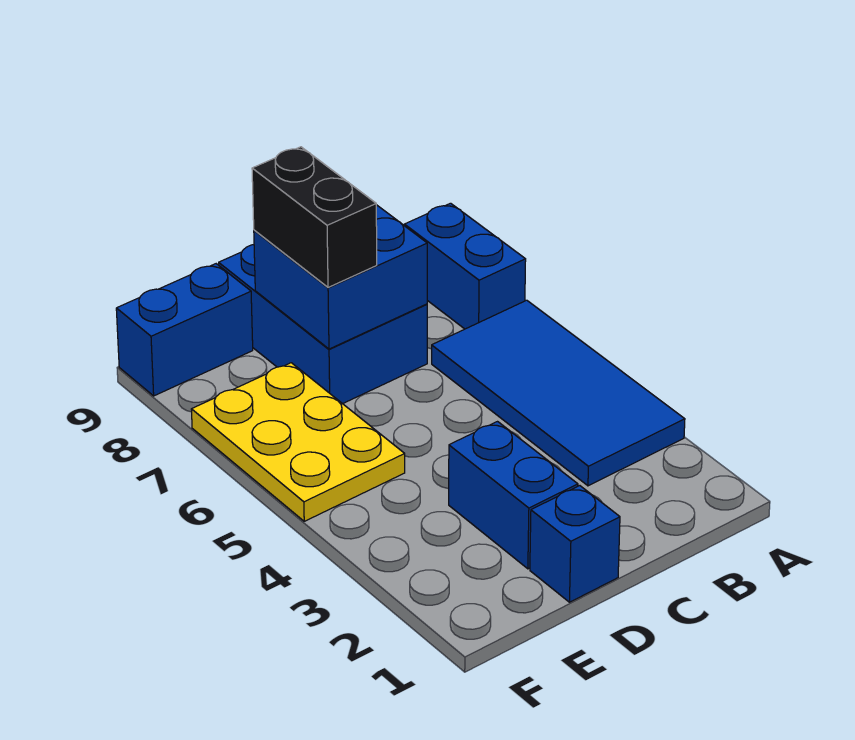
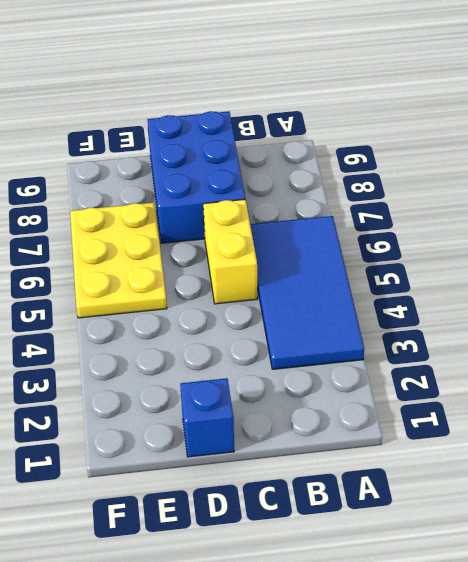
yellow 1x2 brick [203,199,257,304] -> none
none -> blue 1x2 brick [404,203,526,329]
none -> blue 1x2 brick [449,422,578,569]

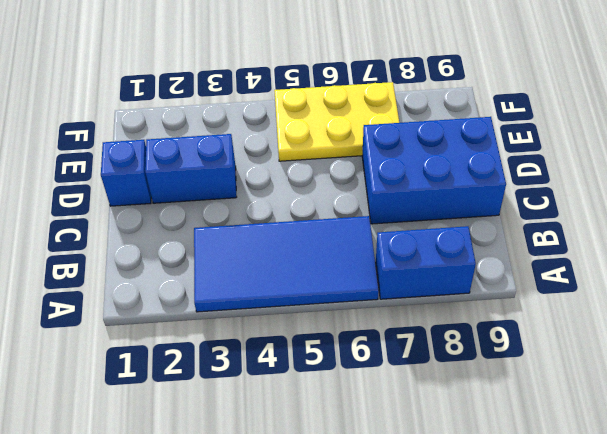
none -> blue 1x2 brick [116,264,253,396]
none -> blue 2x2 brick [254,205,427,349]

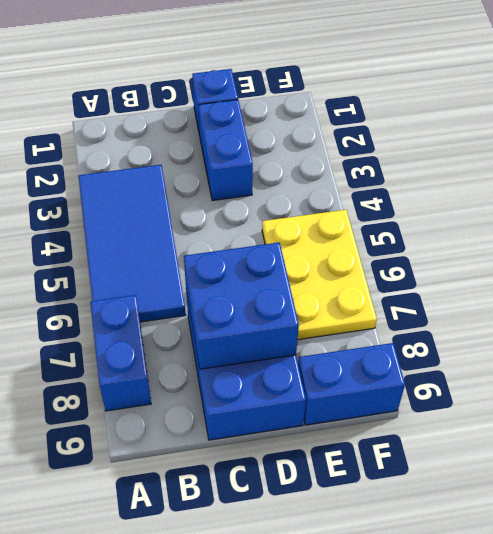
none -> black 1x2 brick [252,147,377,287]

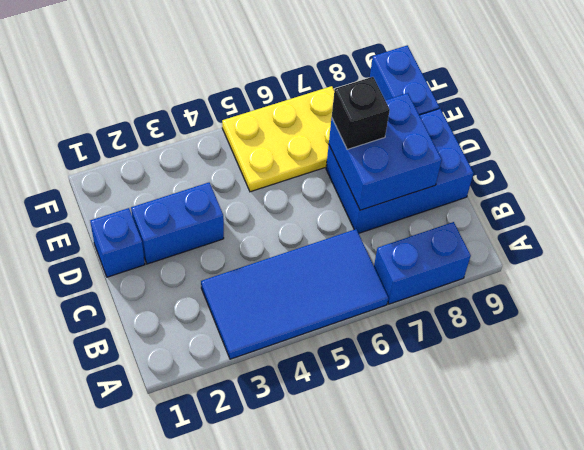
black 1x1 brick [332,77,390,149] -> black 1x2 brick [252,147,377,287]

